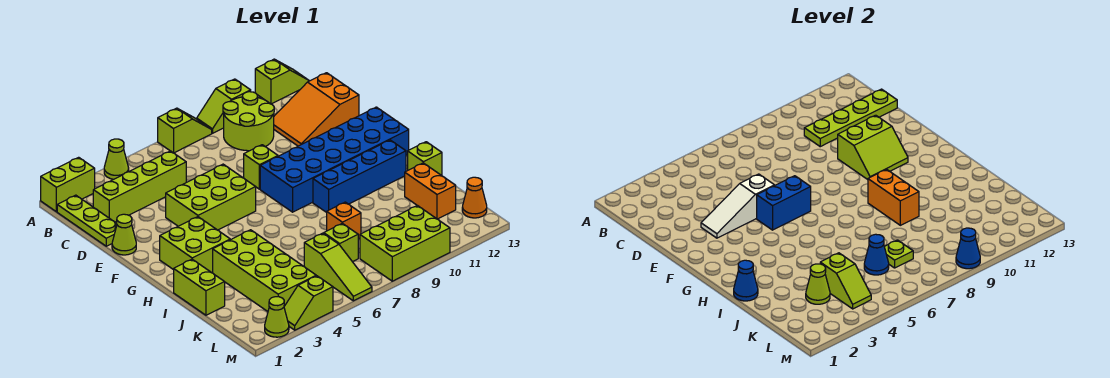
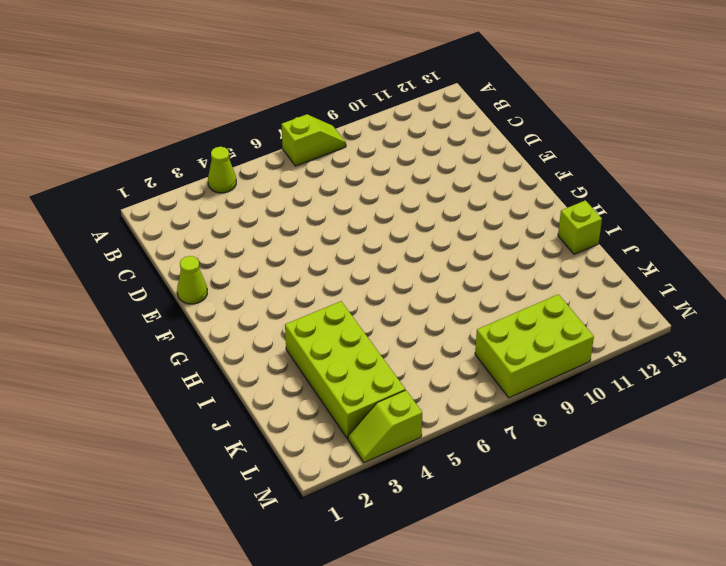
none -> lime 1x2 brick [41,157,95,212]
none -> lime 1x2 slope [197,79,251,133]
none -> lime 1x2 slope [255,59,309,104]
none -> lime 1x3 plate [57,195,117,246]

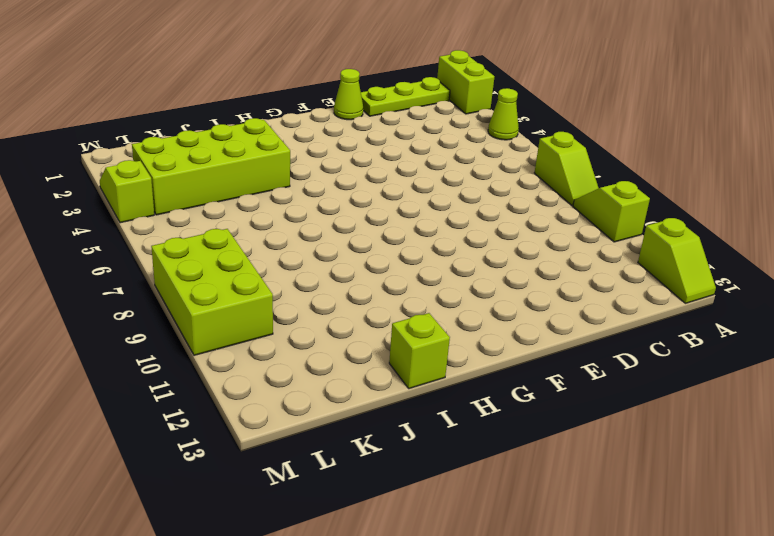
none -> lime 2x2 round brick [223,92,274,151]
none -> lime 1x4 brick [93,151,186,222]
none -> orange 2x3 slope [274,73,359,146]
none -> lime 2x3 brick [166,164,256,230]

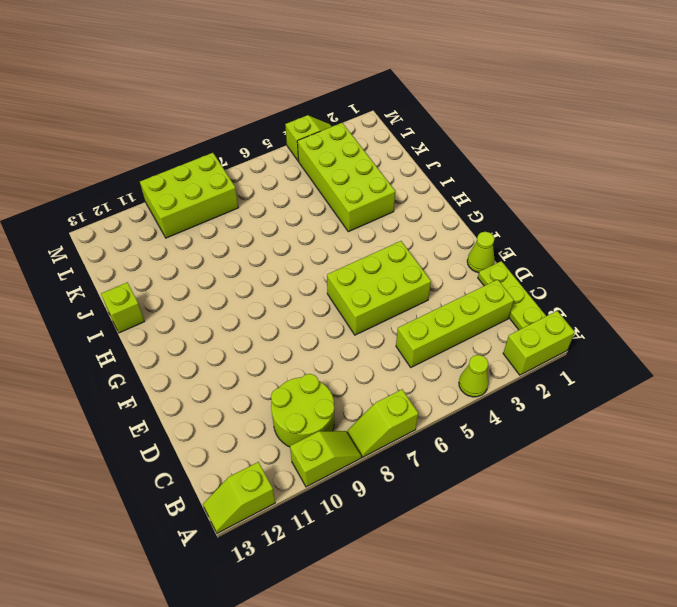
none -> orange 2x3 slope [274,73,359,146]
none -> lime 1x1 brick [244,145,278,189]
none -> blue 2x6 brick [260,107,409,212]
none -> lime 2x2 brick [160,217,230,273]

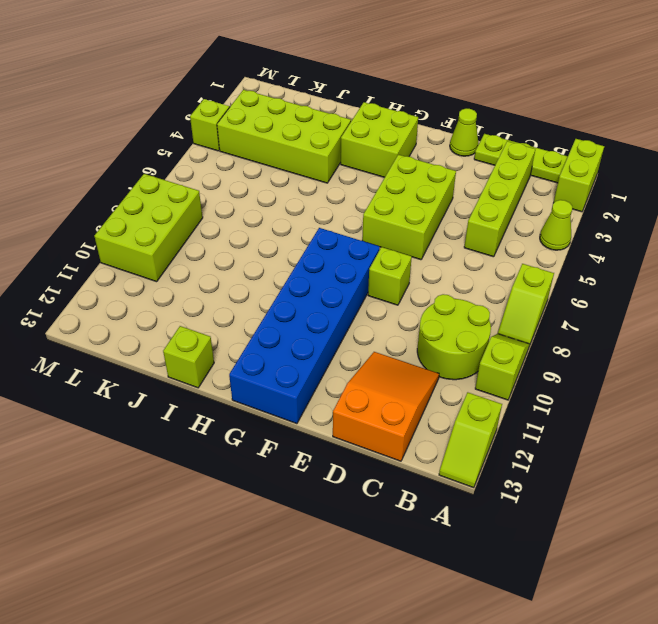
none -> blue 1x4 brick [313,140,406,213]
none -> lime 1x2 brick [174,259,225,315]
none -> orange 1x1 brick [327,202,361,239]
none -> orange 1x2 brick [405,163,456,219]

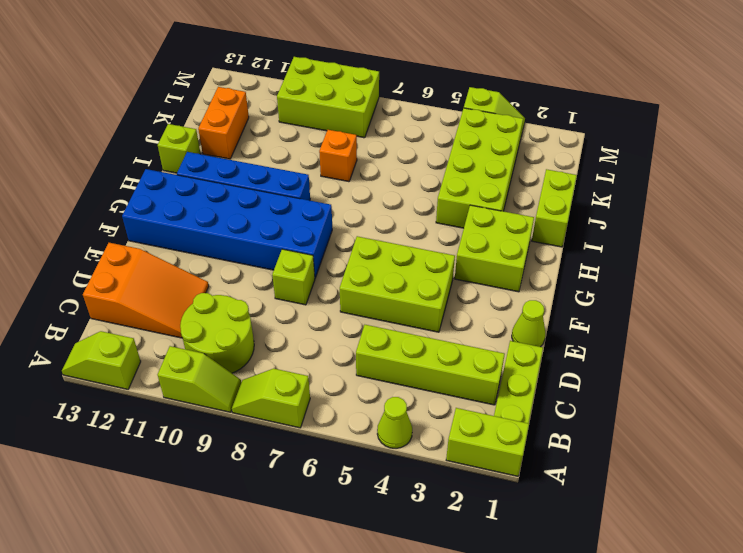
none -> lime 1x3 slope [304,233,372,301]
none -> lime 1x1 brick [324,223,358,262]
none -> orange 1x1 cone [462,177,487,218]
none -> lime 1x1 cone [265,297,289,337]

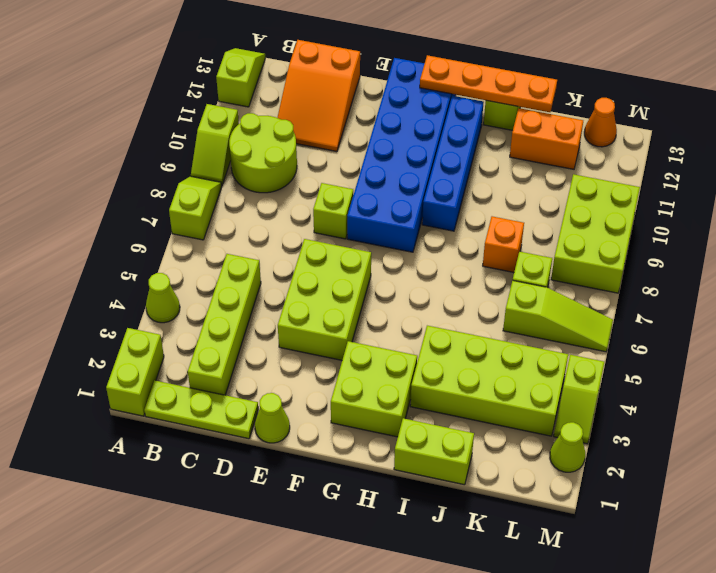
orange 1x4 plate [420,55,557,112] -> none
none -> lime 1x4 plate [804,89,897,147]
none -> white 1x3 slope [701,174,775,238]
none -> lime 2x2 slope [838,115,908,180]
none -> blue 1x2 brick [757,176,811,230]

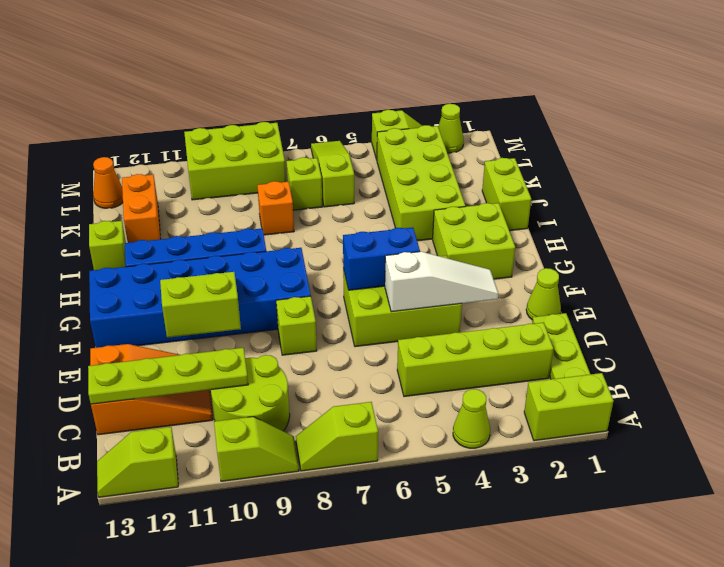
none -> orange 1x2 brick [868,169,919,225]
none -> blue 1x1 cone [734,260,758,301]
none -> lime 1x1 cone [806,264,830,304]
none -> lime 1x2 slope [820,253,871,309]

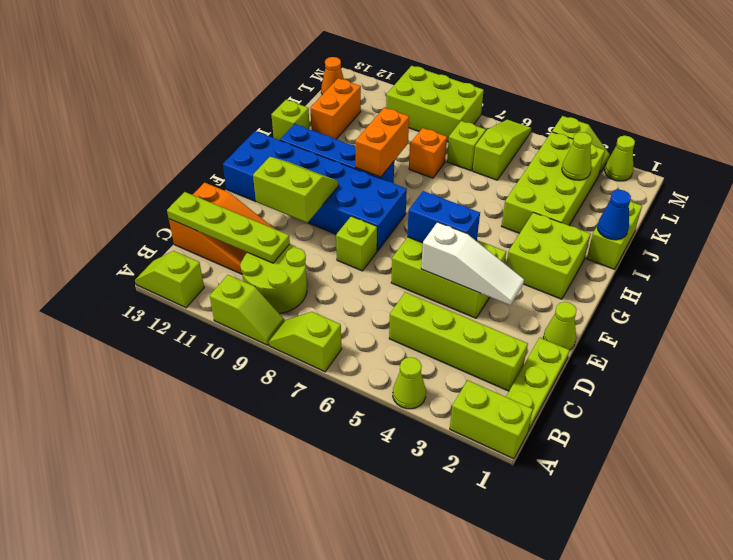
none -> lime 1x2 slope [820,253,871,309]
none -> blue 1x1 cone [864,234,889,275]
none -> lime 1x1 plate [884,240,913,268]
none -> blue 1x1 cone [956,228,980,269]

